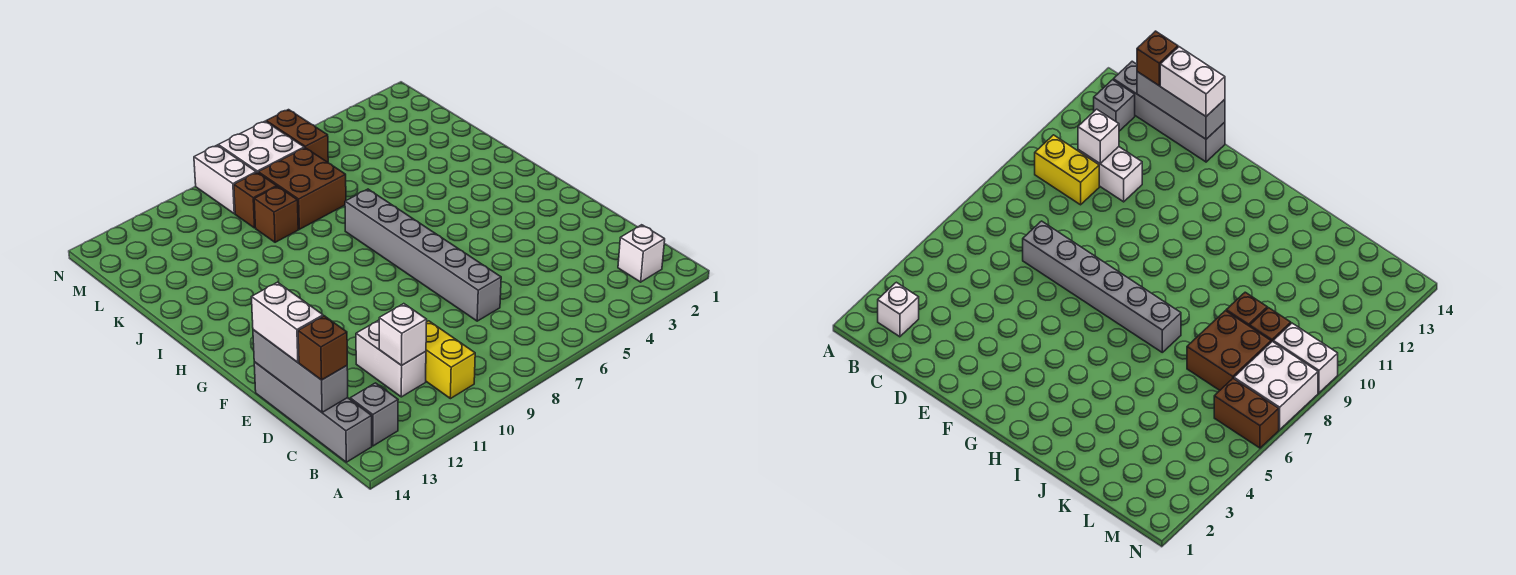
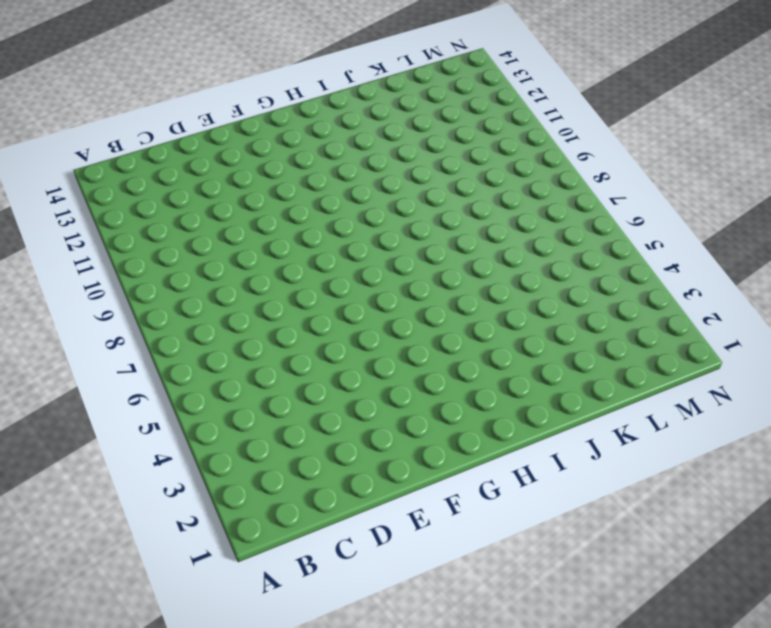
none -> white 1x1 brick [618,225,665,282]
none -> yellow 1x2 brick [426,321,475,399]
none -> grey 1x1 brick [350,383,398,446]

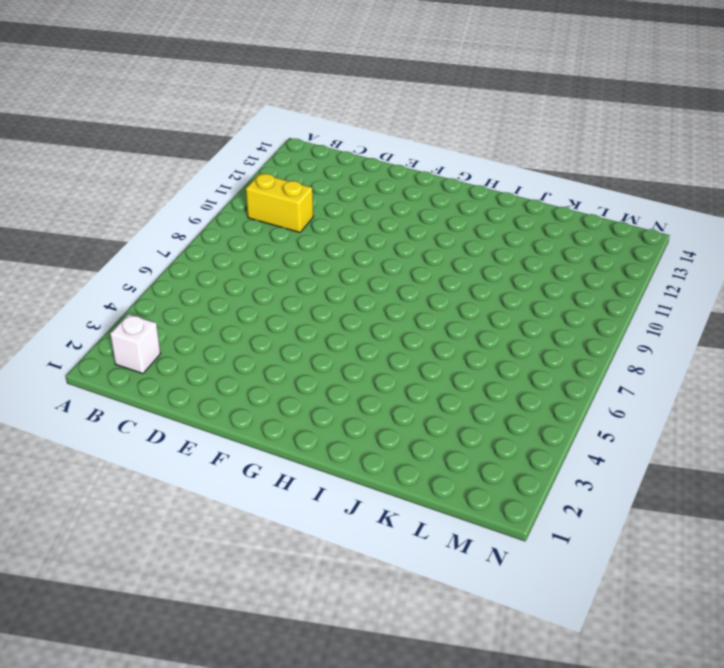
none -> grey 1x1 brick [350,383,398,446]
none -> grey 1x4 brick [254,362,372,462]
none -> white 1x2 brick [356,320,426,397]

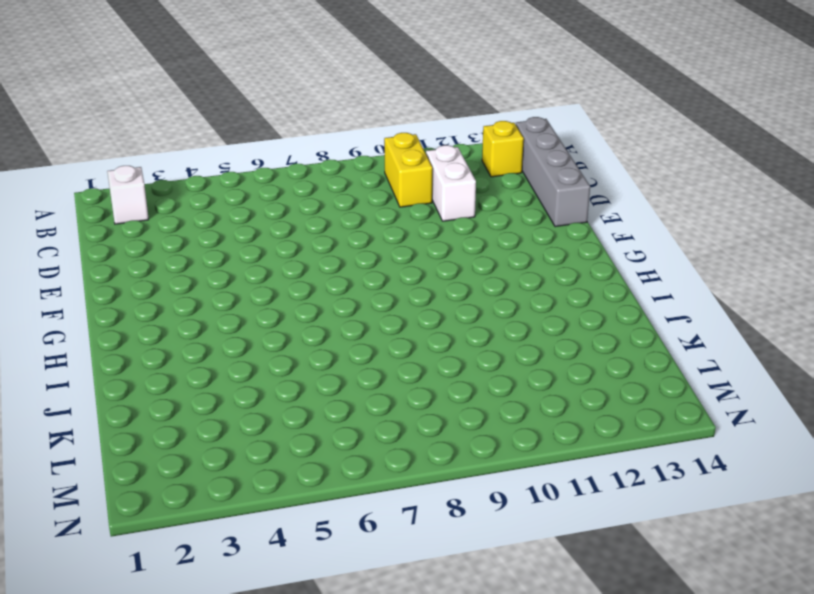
yellow 1x1 brick [482,121,524,177] -> grey 1x1 brick [350,383,398,446]
none -> grey 1x6 brick [345,189,501,321]
none -> brown 2x2 brick [258,148,346,229]
none -> brown 1x1 brick [254,186,298,242]

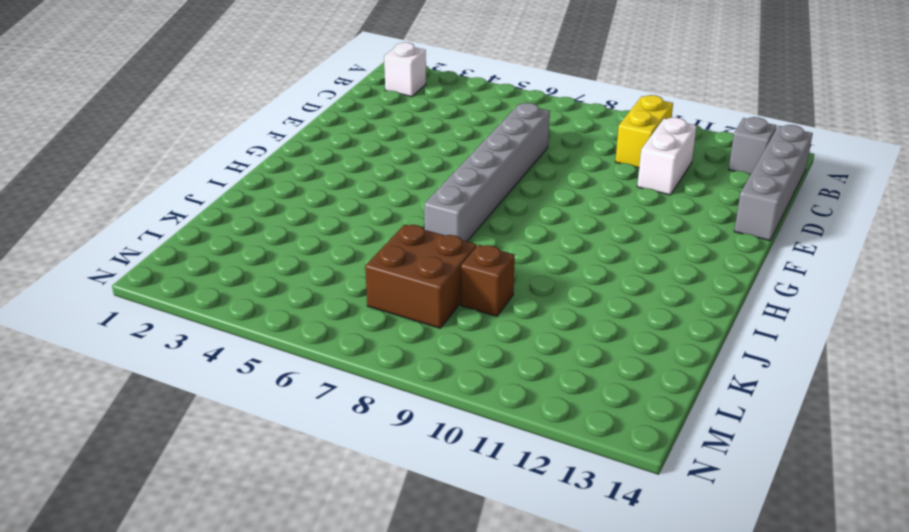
none -> brown 1x1 brick [234,173,277,228]
none -> brown 1x2 brick [266,110,328,162]
none -> white 2x2 brick [218,121,304,173]

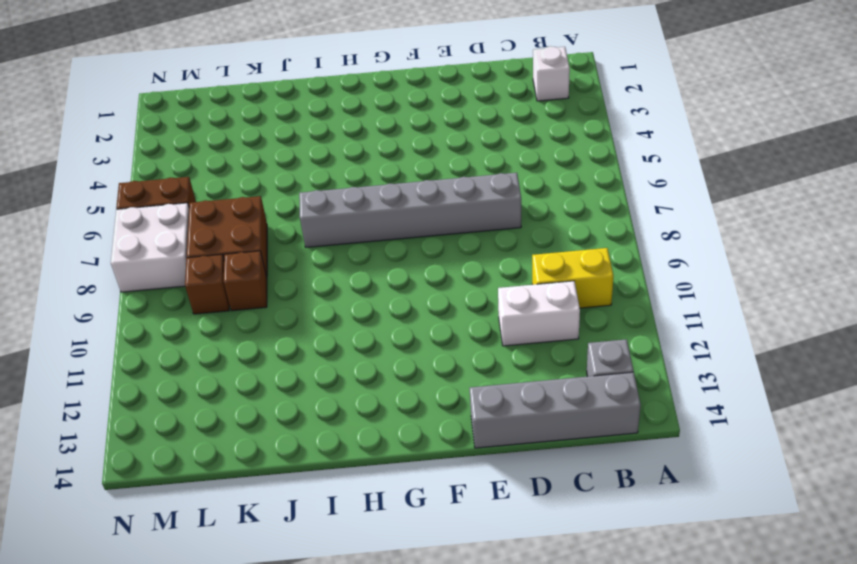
none -> white 1x2 brick [194,145,256,214]
none -> white 1x1 brick [379,304,427,365]
none -> grey 1x3 brick [253,330,348,412]

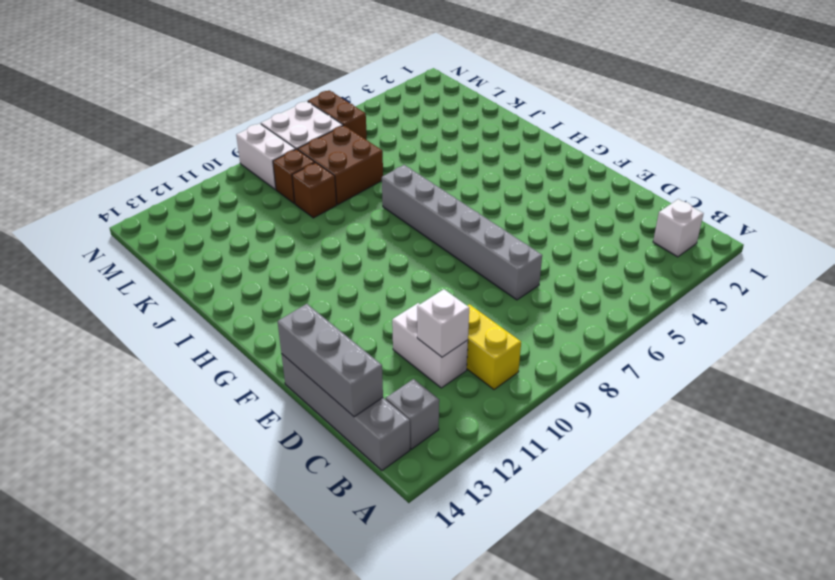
none -> brown 1x1 brick [298,316,347,380]
none -> white 1x2 brick [252,282,323,362]

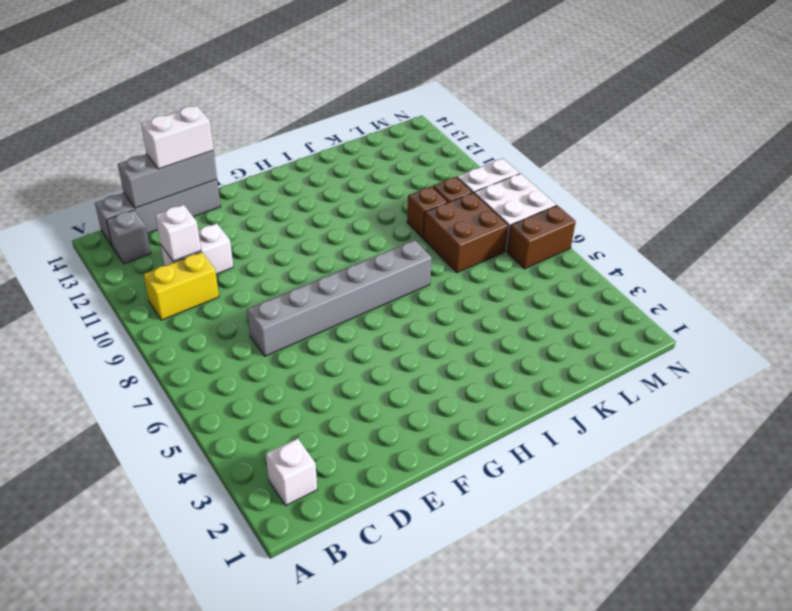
none -> brown 1x1 brick [298,316,347,380]

